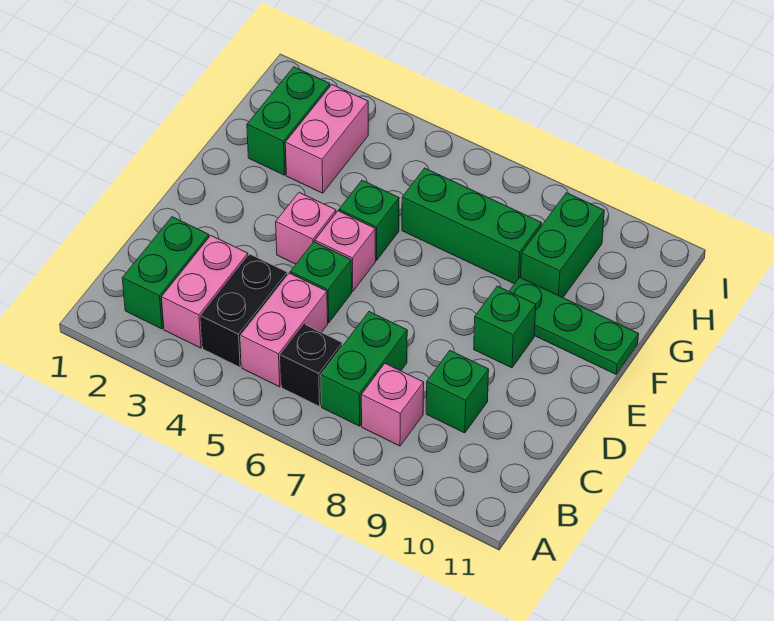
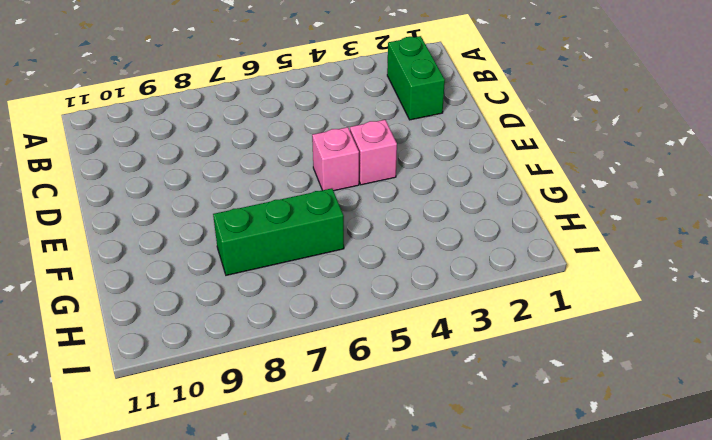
none -> pink 1x2 brick [162,236,248,348]
none -> black 1x2 brick [201,254,287,367]
none -> pink 1x2 brick [241,273,328,387]

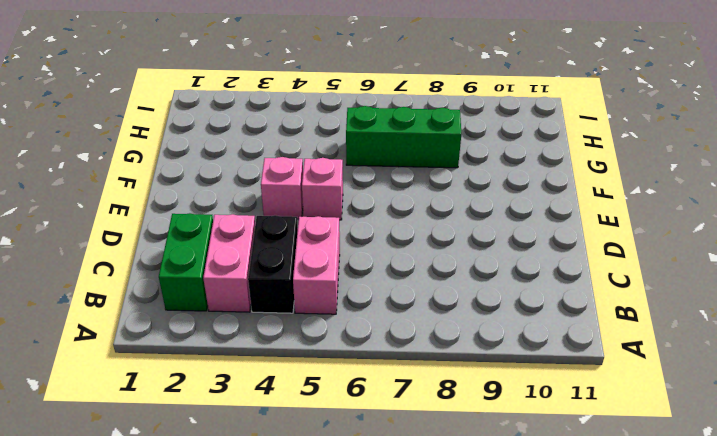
none -> black 1x1 brick [281,324,342,406]
none -> green 1x2 brick [321,312,407,426]
none -> pink 1x1 brick [361,364,424,446]

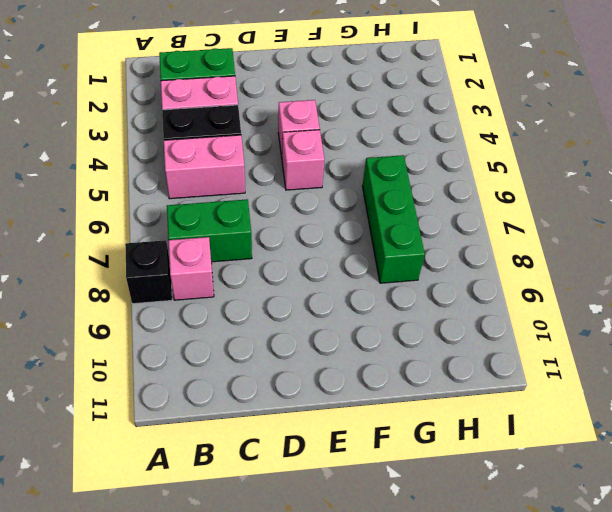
black 1x1 brick [125,240,172,304] -> black 1x1 brick moved to [281,324,342,406]
none -> green 1x1 brick [426,351,489,433]
none -> green 1x1 brick [290,242,352,323]
none -> green 1x1 brick [474,286,536,368]

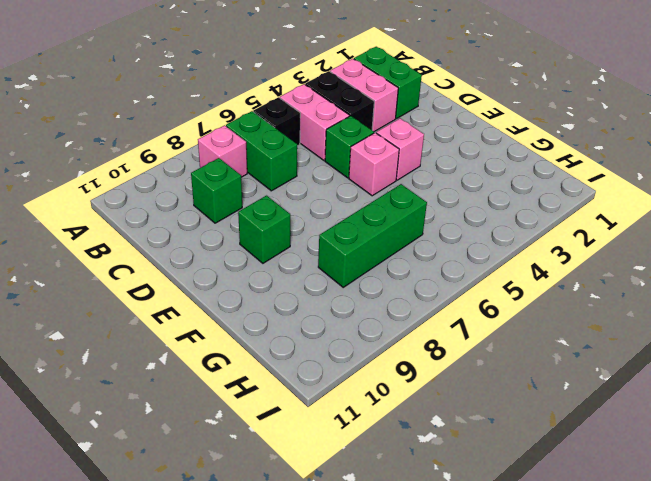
none -> green 1x1 brick [339,180,399,260]
none -> green 1x3 plate [509,277,639,374]
none -> green 1x2 brick [247,67,330,175]

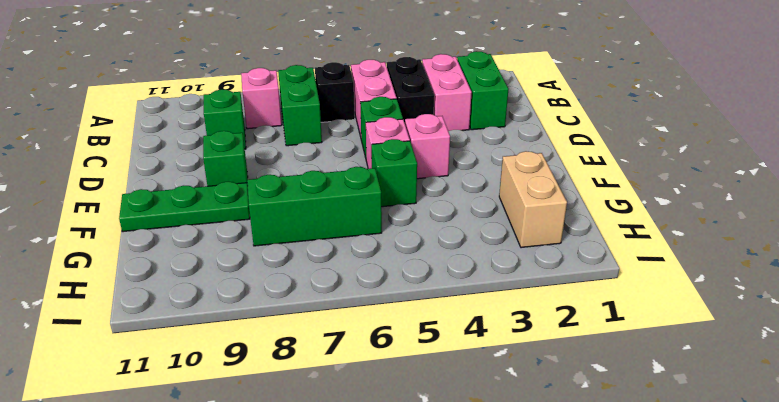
tan 1x2 brick [499,151,567,248] -> green 1x2 brick [247,67,330,175]
none -> pink 1x2 brick [285,85,368,193]
none -> green 1x2 brick [521,193,604,297]

